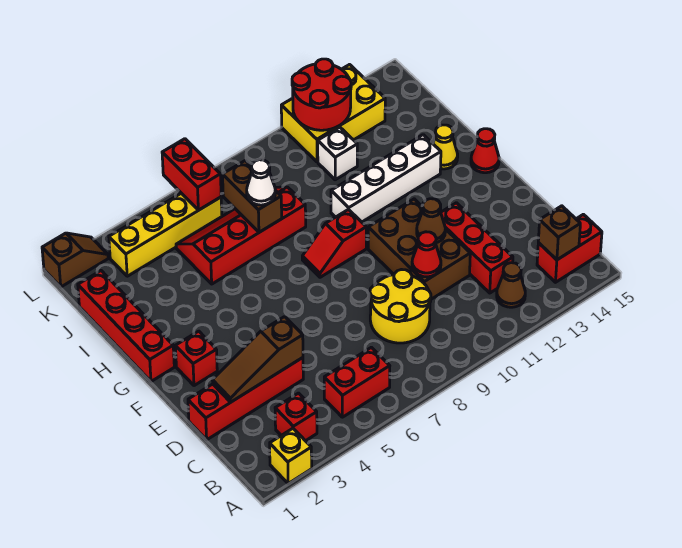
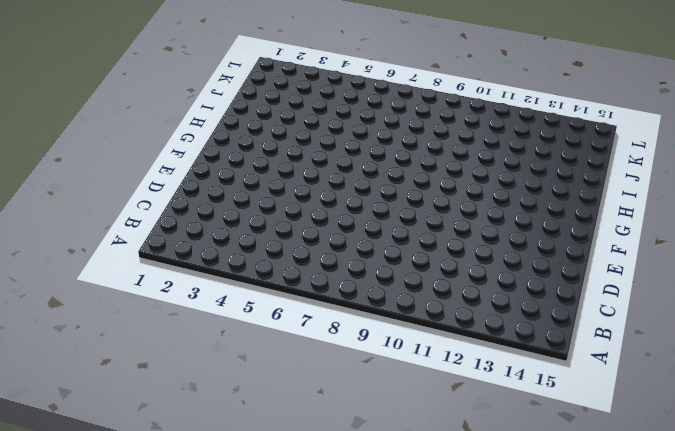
none -> yellow 1x1 brick [270,428,312,483]
none -> red 1x1 brick [275,393,317,441]
none -> red 1x2 brick [324,347,390,417]

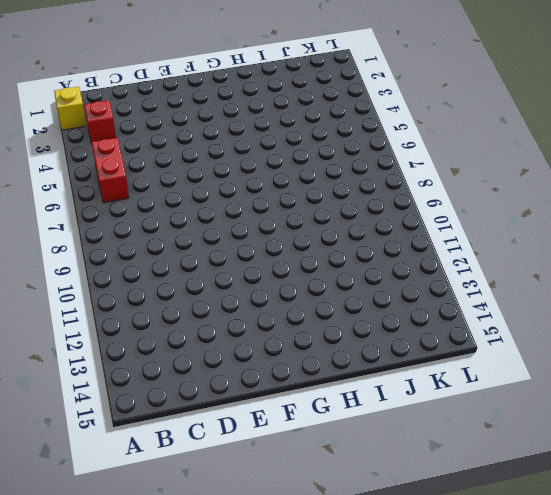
none -> brown 1x1 cone [497,263,525,307]
none -> red 1x2 brick [537,214,602,282]
none -> yellow 2x2 round brick [370,270,431,343]

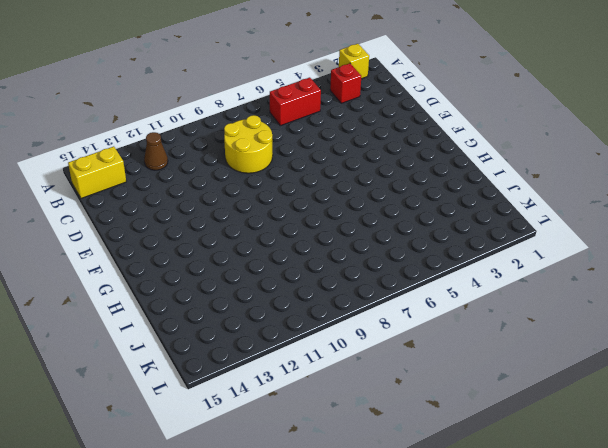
yellow 1x2 brick [68,146,126,198] -> red 1x2 brick [537,214,602,282]
none -> red 1x3 brick [441,203,513,293]
none -> red 1x4 brick [188,358,303,440]
none -> brown 2x3 brick [368,199,470,299]

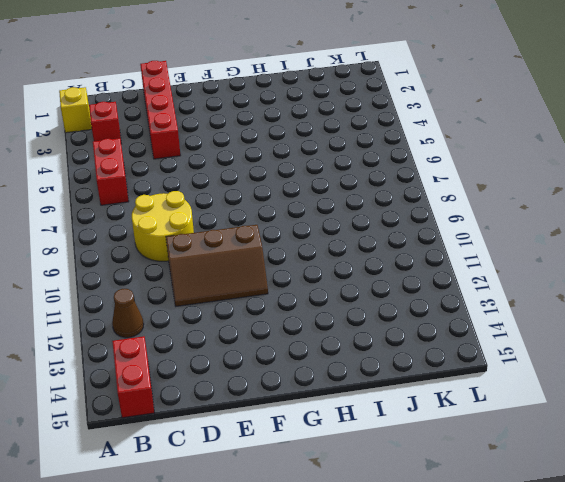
brown 2x3 slope [166,225,268,306] -> brown 2x3 brick [368,199,470,299]
none -> red 1x3 brick [441,203,513,293]
none -> red 1x1 brick [175,331,217,386]
none -> red 1x4 brick [78,271,174,381]

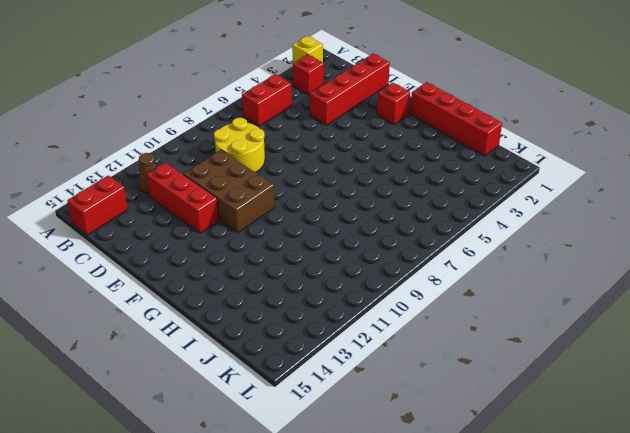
none -> red 1x2 slope [302,209,366,277]
none -> red 1x1 cone [471,129,499,173]
none -> white 1x4 brick [331,135,441,222]

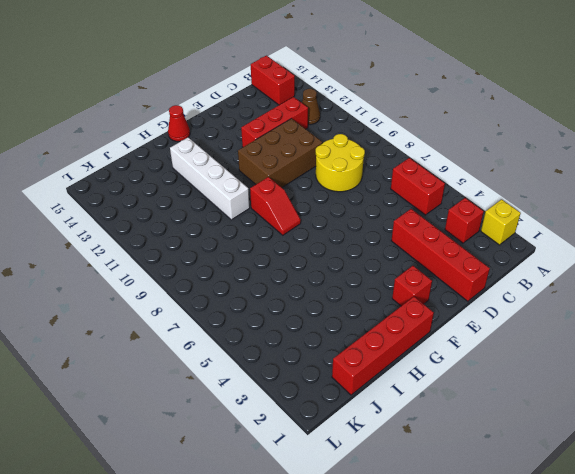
none -> yellow 1x1 cone [433,125,458,169]
none -> red 2x4 slope [176,187,306,284]
none -> white 1x1 brick [318,127,357,180]

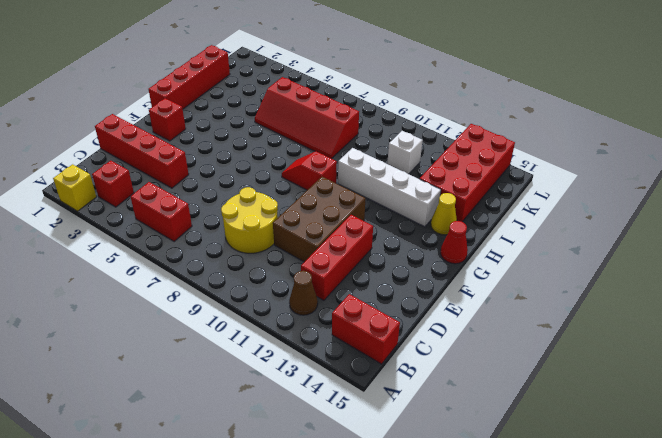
red 2x4 slope [255,77,359,159] -> red 2x4 slope turned to [176,187,306,284]
red 2x4 brick [420,124,515,222] -> yellow 2x3 brick [281,65,385,162]
none -> yellow 1x4 brick [109,193,222,276]
none -> brown 1x2 slope [42,233,108,287]
none -> brown 1x1 brick [538,206,580,260]

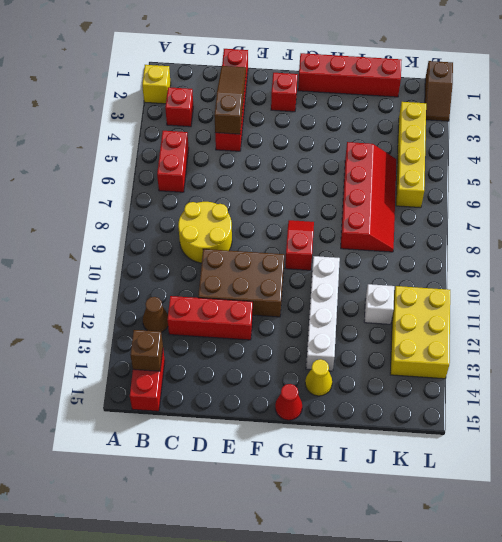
none -> red 1x1 cone [412,232,441,277]
none -> brown 1x1 cone [417,199,445,243]
none -> brown 1x2 brick [223,161,282,232]

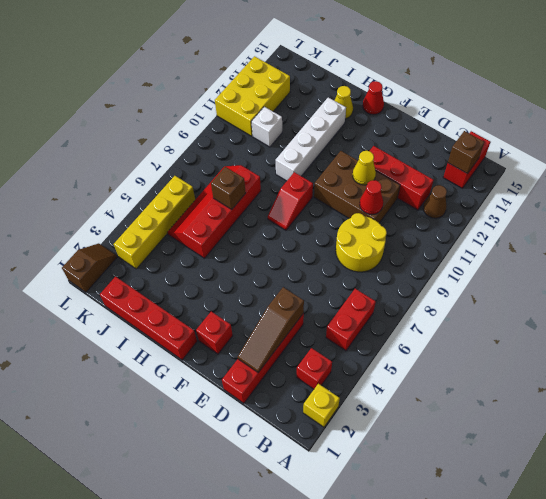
yellow 1x1 cone [353,151,376,185] -> brown 1x1 cone [417,199,445,243]
brown 1x1 brick [211,167,246,209] -> brown 1x2 brick [223,161,282,232]
none -> red 1x2 brick [162,139,221,210]
none -> red 2x2 round brick [292,59,351,130]
none -> white 1x1 cone [247,160,275,205]

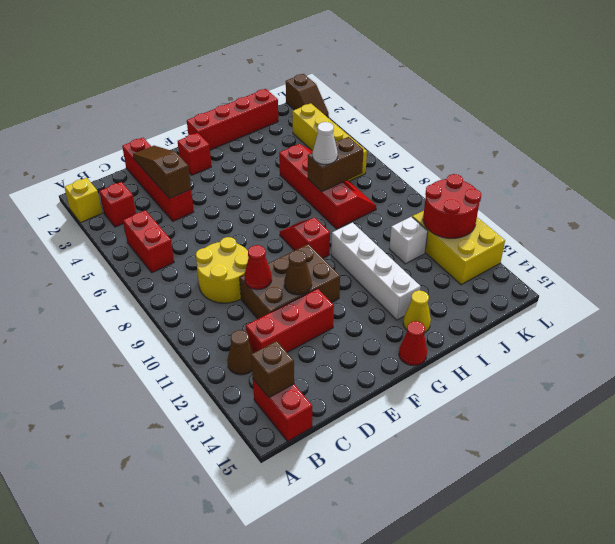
none -> red 1x2 brick [162,139,221,210]

